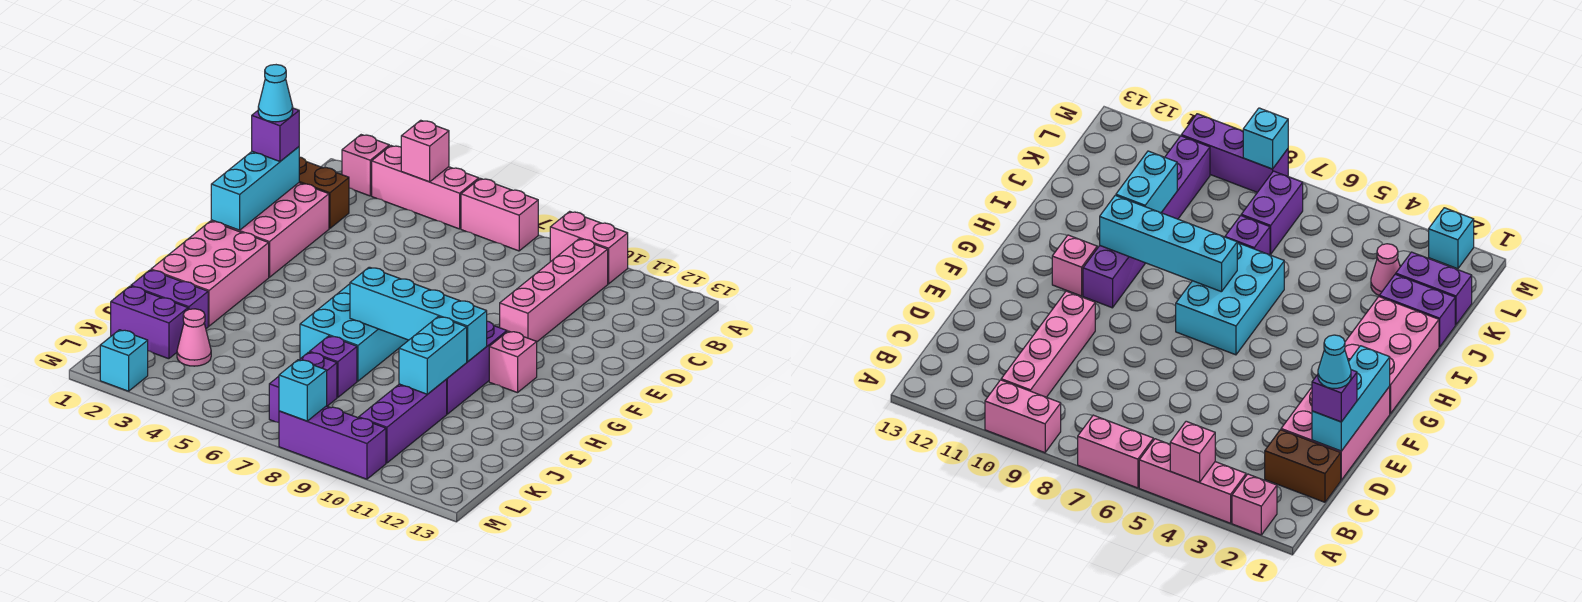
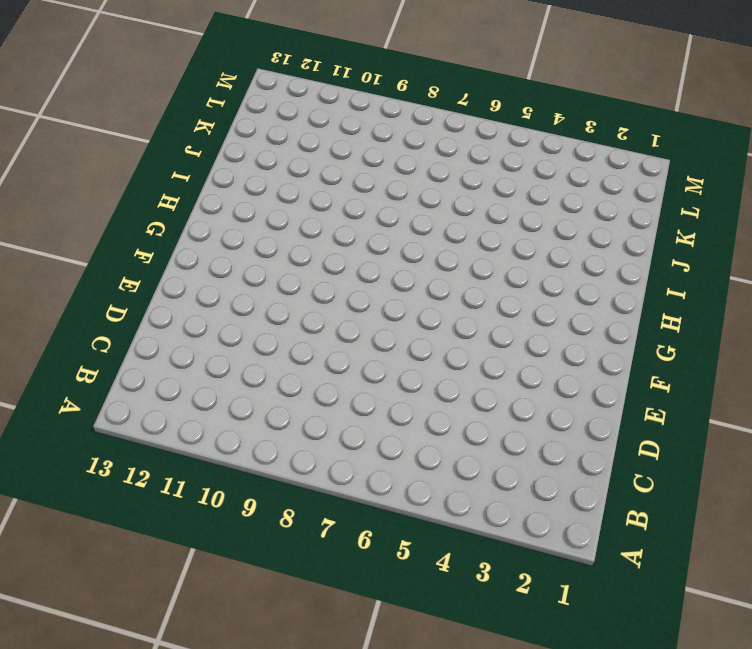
none -> pink 1x1 brick [342,135,389,196]
none -> pink 1x3 brick [372,146,479,229]
none -> pink 1x2 brick [461,178,538,251]

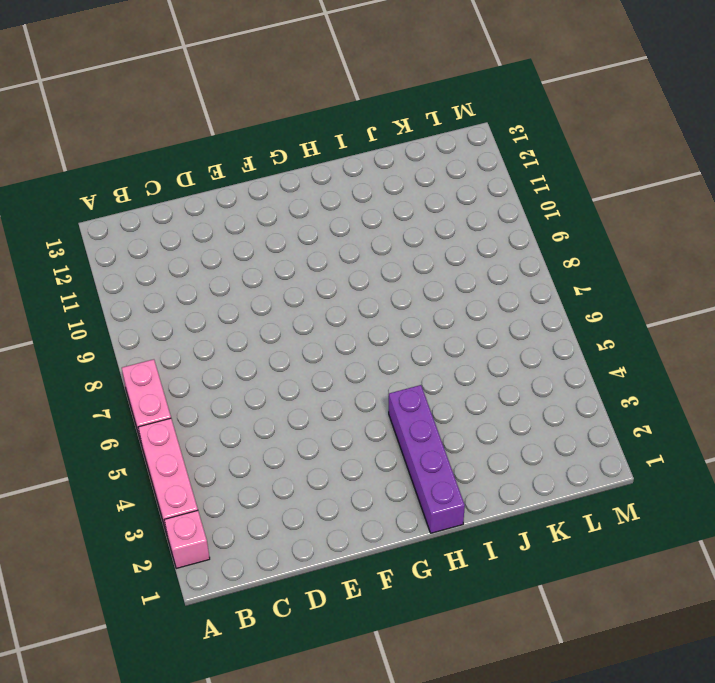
purple 1x4 brick [389,385,465,533] -> pink 2x3 brick [151,221,269,326]
none -> pink 1x2 brick [550,211,628,284]
none -> pink 1x4 brick [500,239,608,342]
none -> brown 1x2 brick [299,157,349,228]

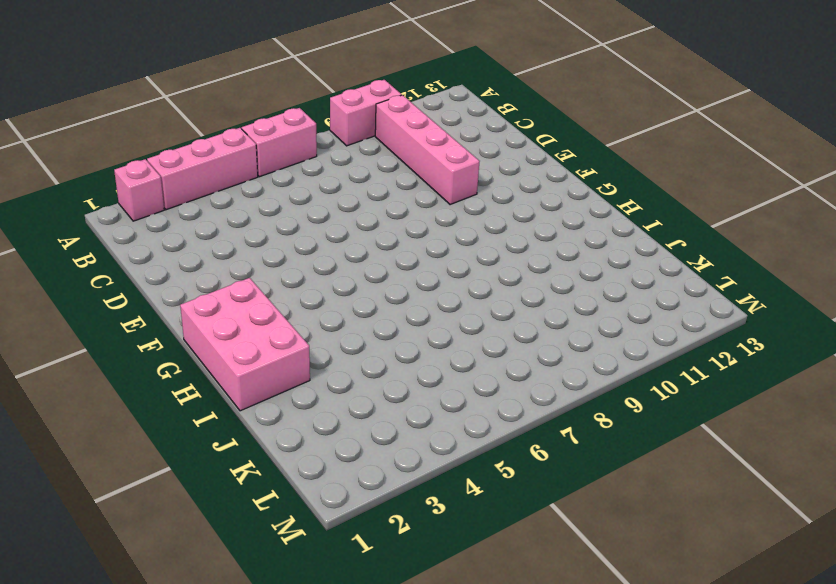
none -> brown 1x2 brick [299,157,349,228]
none -> pink 2x3 brick [211,183,329,277]
none -> cyan 2x3 brick [300,284,408,381]

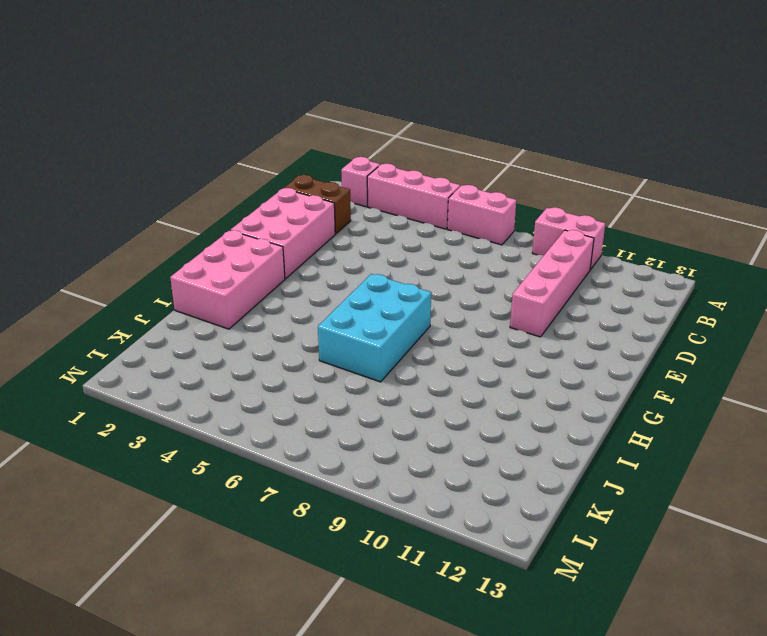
none -> purple 1x3 brick [446,321,507,414]
none -> pink 1x1 brick [489,331,537,393]
none -> purple 1x2 brick [131,270,208,328]

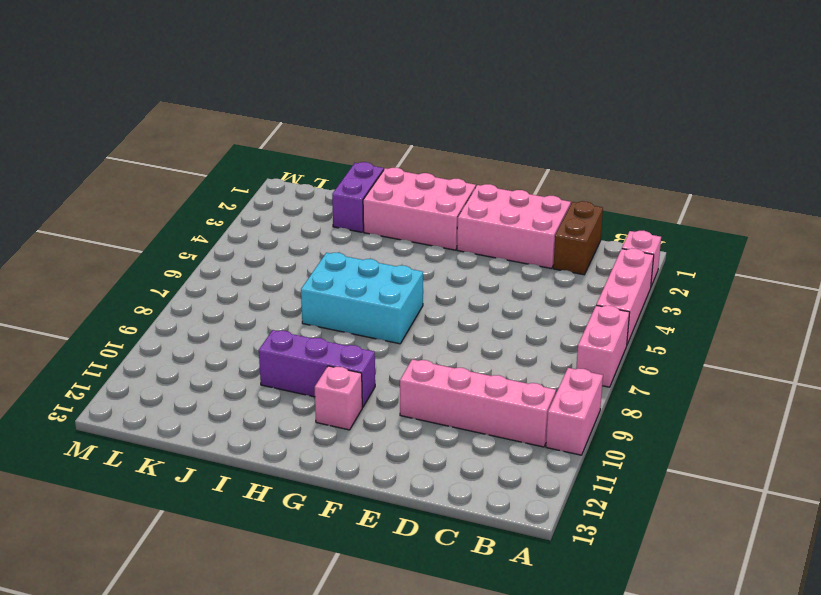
none -> purple 1x1 brick [310,336,357,397]
none -> purple 1x3 brick [359,380,447,463]
none -> purple 1x2 brick [111,286,188,359]

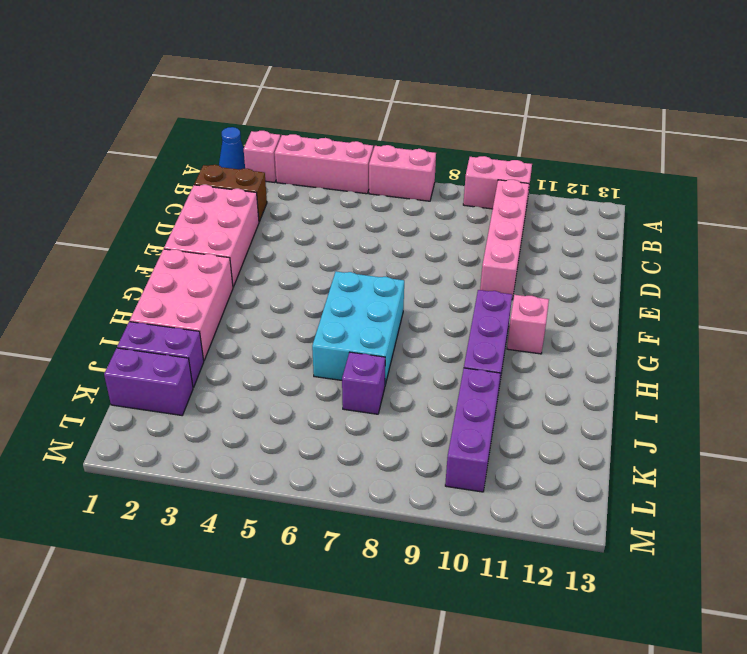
blue 1x1 cone [219,127,245,170] -> none
none -> pink 1x1 cone [177,309,211,366]
none -> purple 1x2 brick [269,352,337,422]
none -> cyan 1x1 brick [100,330,148,391]

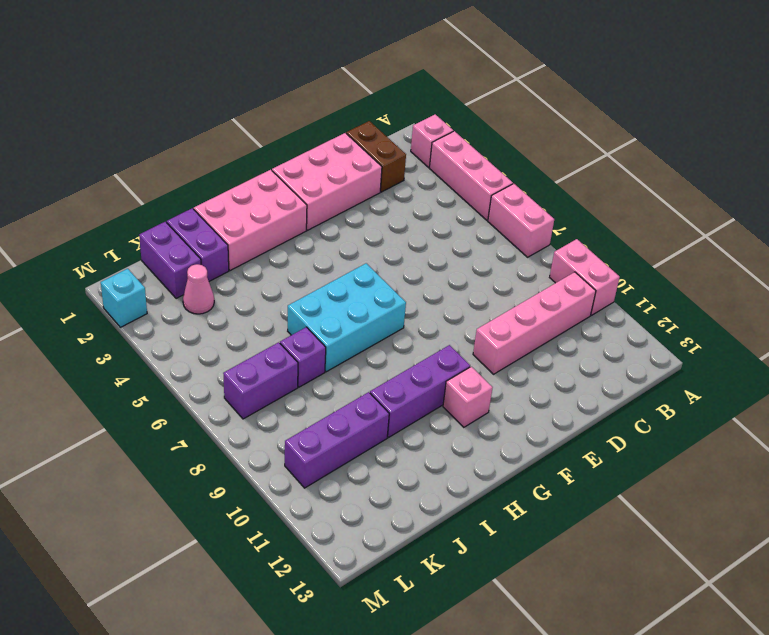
none -> purple 1x3 brick [279,406,386,479]
none -> pink 1x1 brick [401,120,449,182]
none -> cyan 1x3 brick [211,147,299,230]

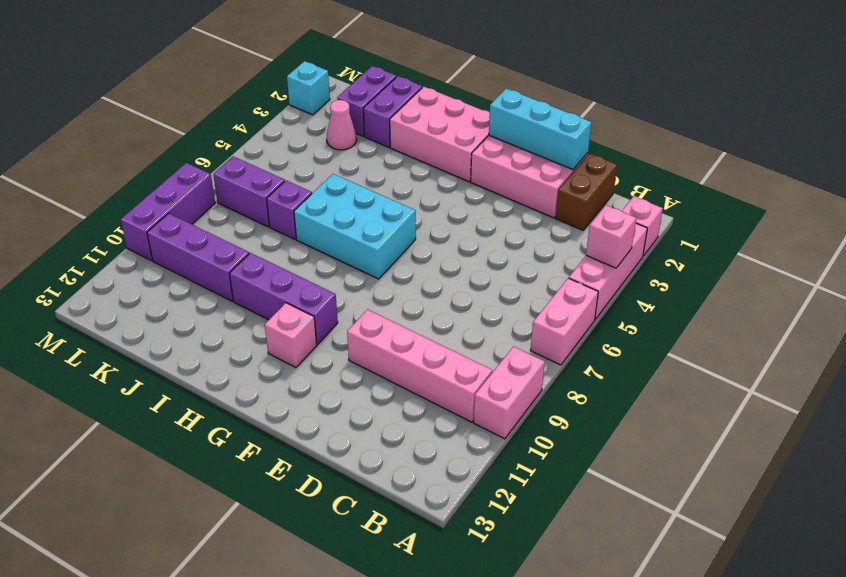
none -> cyan 1x4 brick [350,267,487,362]
none -> cyan 1x2 brick [399,317,467,394]
none -> cyan 1x1 brick [279,360,327,421]

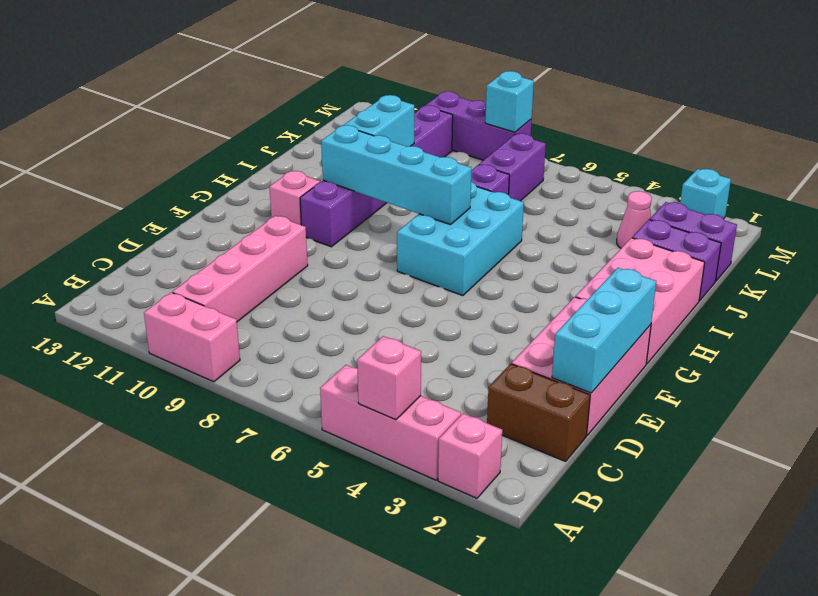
none -> pink 1x2 brick [461,178,538,251]
none -> purple 1x1 brick [252,108,299,161]
none -> cyan 1x1 cone [258,65,293,122]

